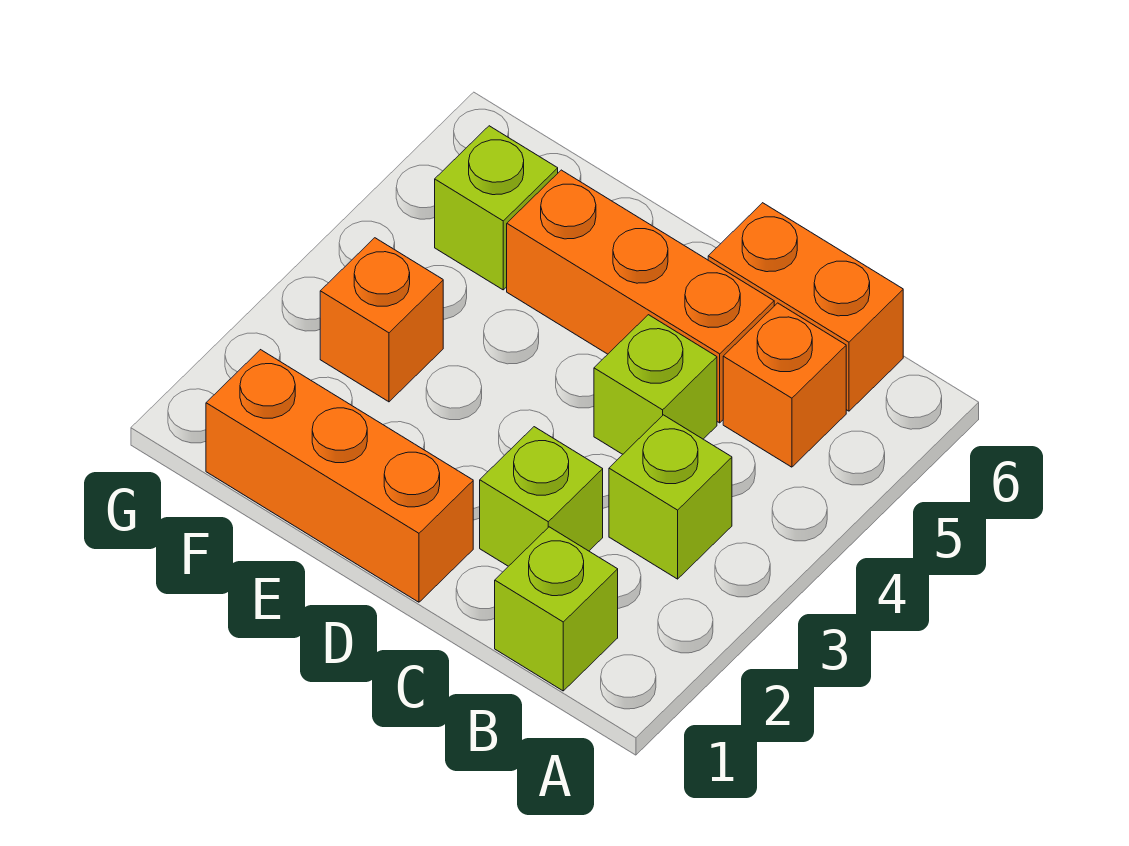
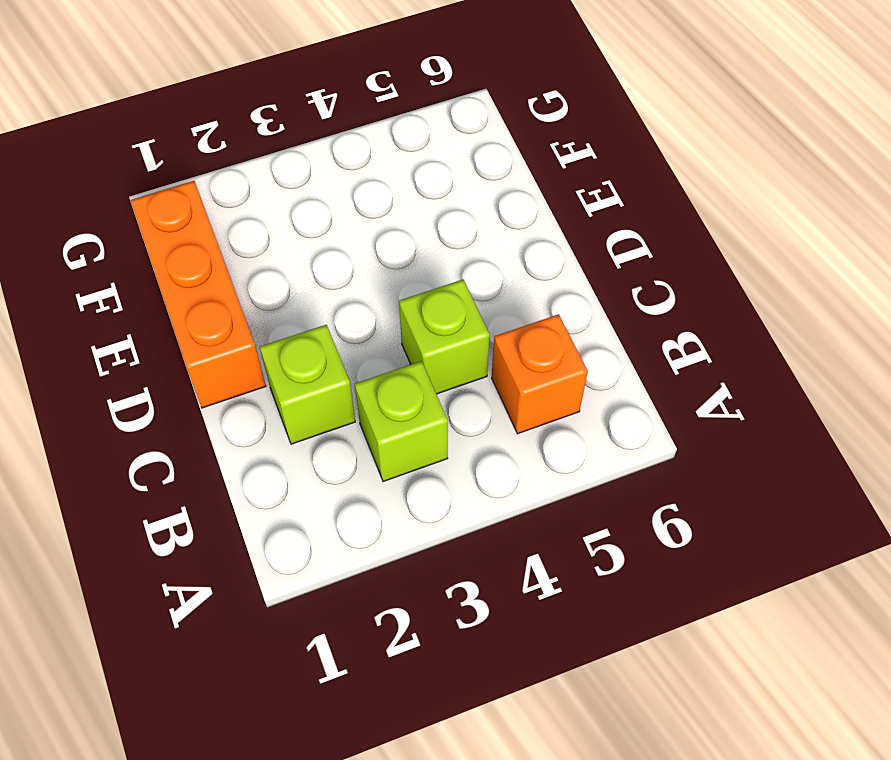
none -> lime 1x1 brick [495,527,618,691]
none -> orange 1x2 brick [708,203,903,411]

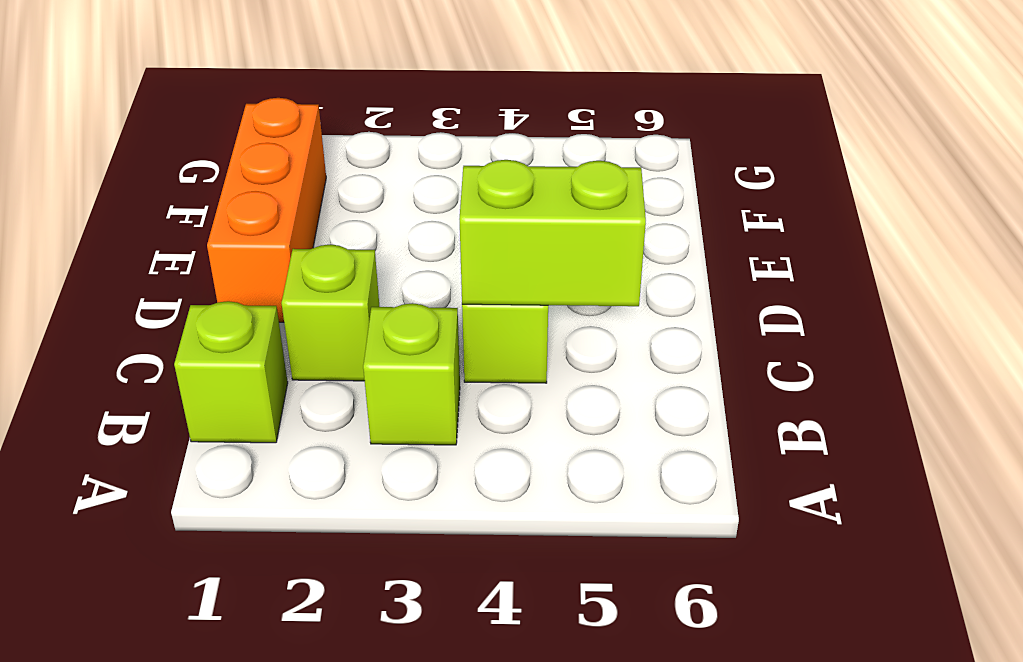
lime 1x2 brick [459,160,646,306] -> none
none -> orange 1x1 brick [723,303,846,467]
none -> orange 1x2 brick [708,203,903,411]

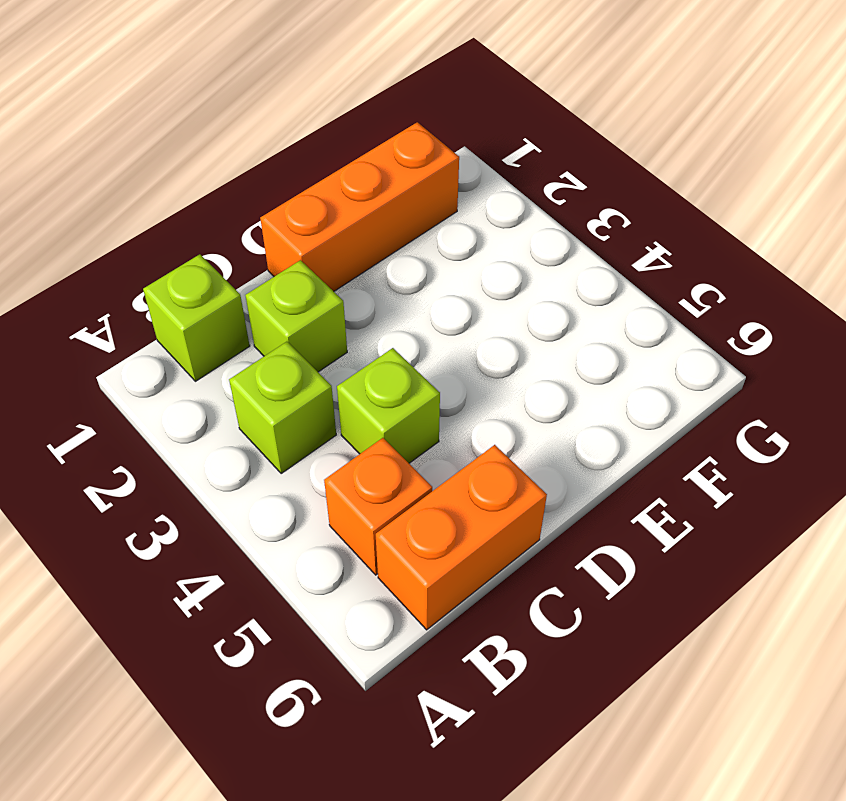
none -> orange 1x3 brick [507,170,774,423]
none -> orange 1x1 brick [320,238,443,402]

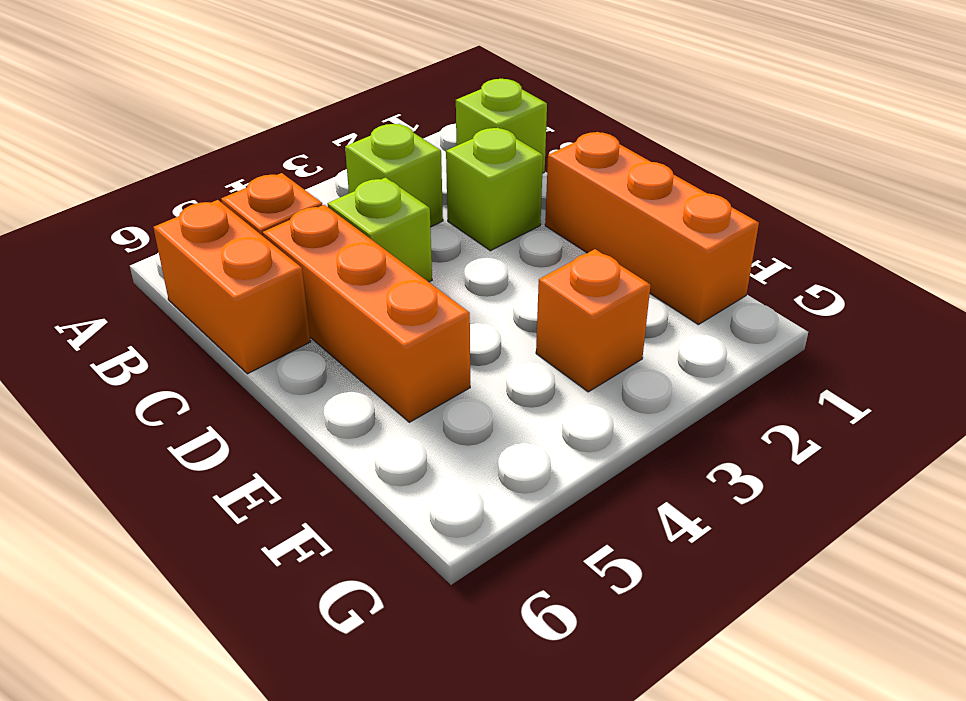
none -> lime 1x1 brick [435,126,558,290]

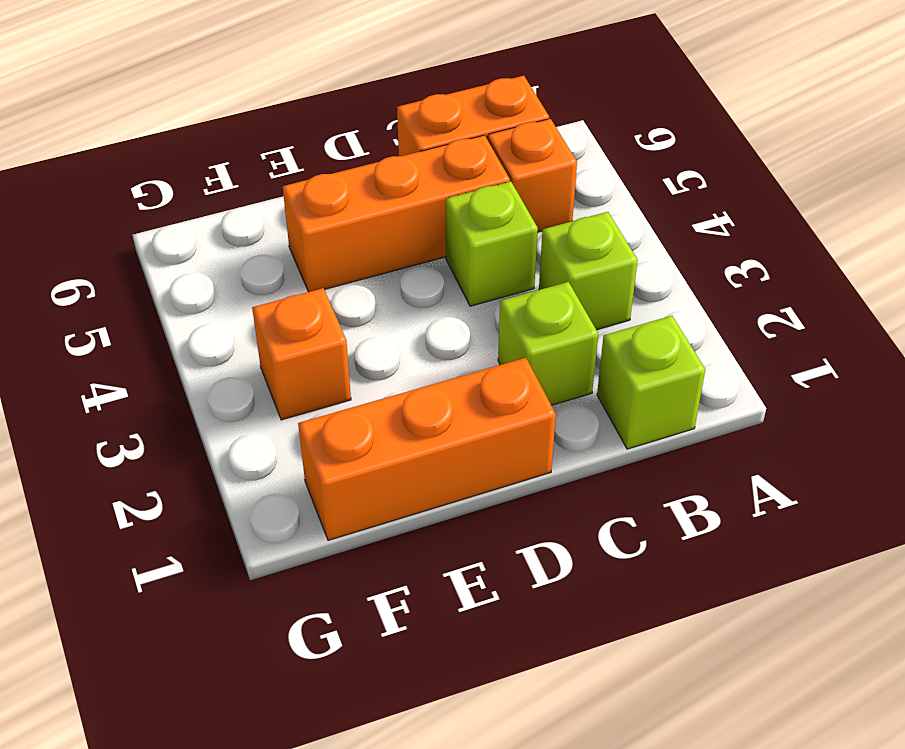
none -> lime 1x1 brick [435,126,558,290]

